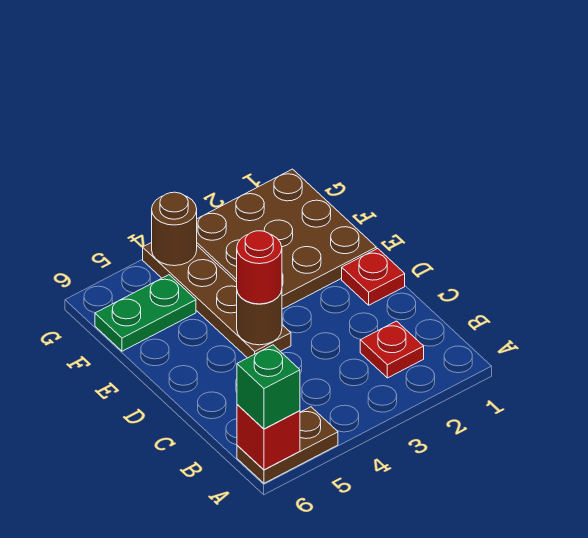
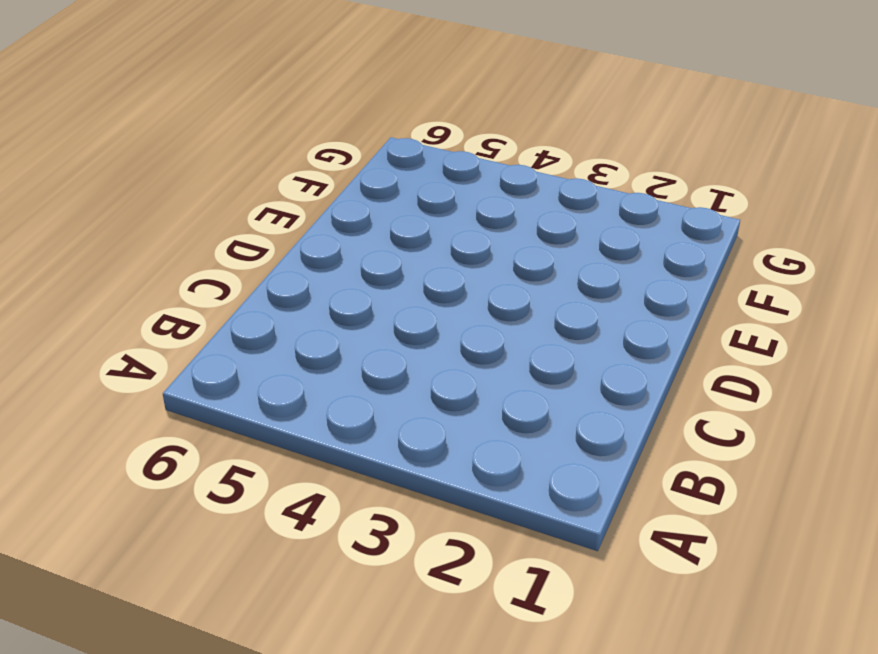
none -> brown 1x2 plate [237,407,338,483]
none -> red 1x1 plate [360,321,424,378]

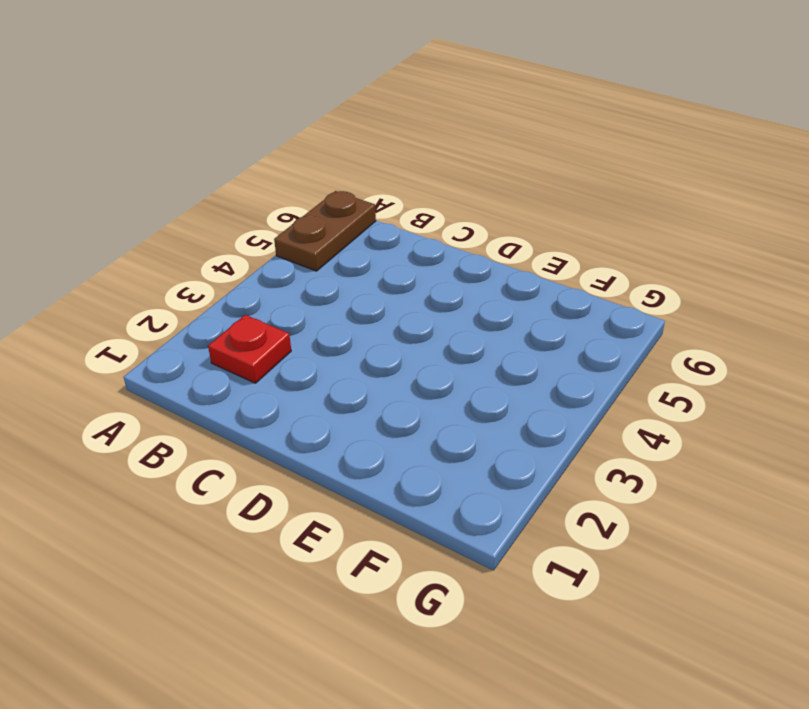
none -> red 1x1 plate [342,248,405,305]
none -> brown 1x4 plate [143,242,291,358]

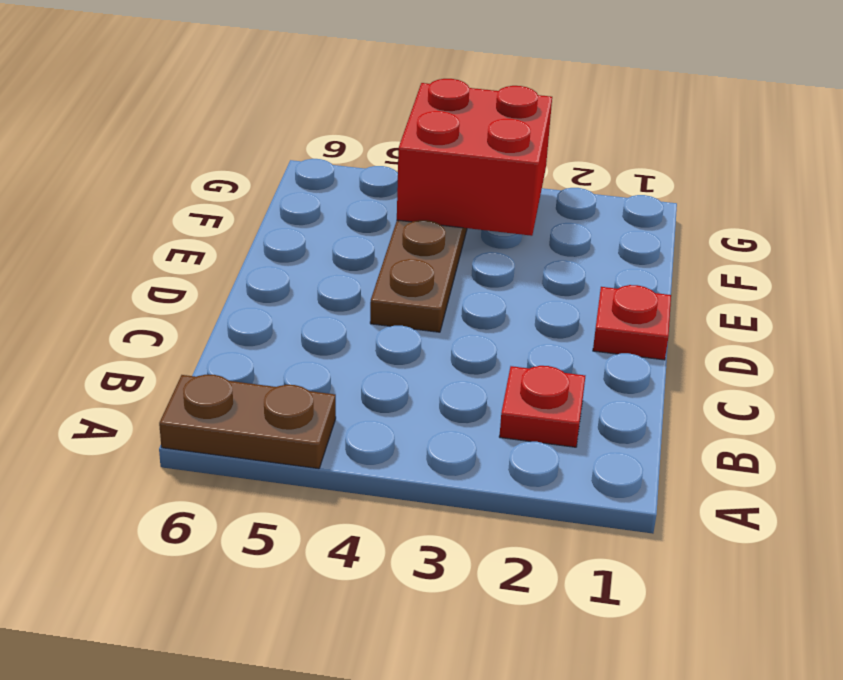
red 2x2 brick [397,79,552,236] -> brown 1x1 round brick [152,192,197,266]
none -> brown 3x3 plate [197,169,376,309]
none -> green 1x2 plate [95,275,196,351]

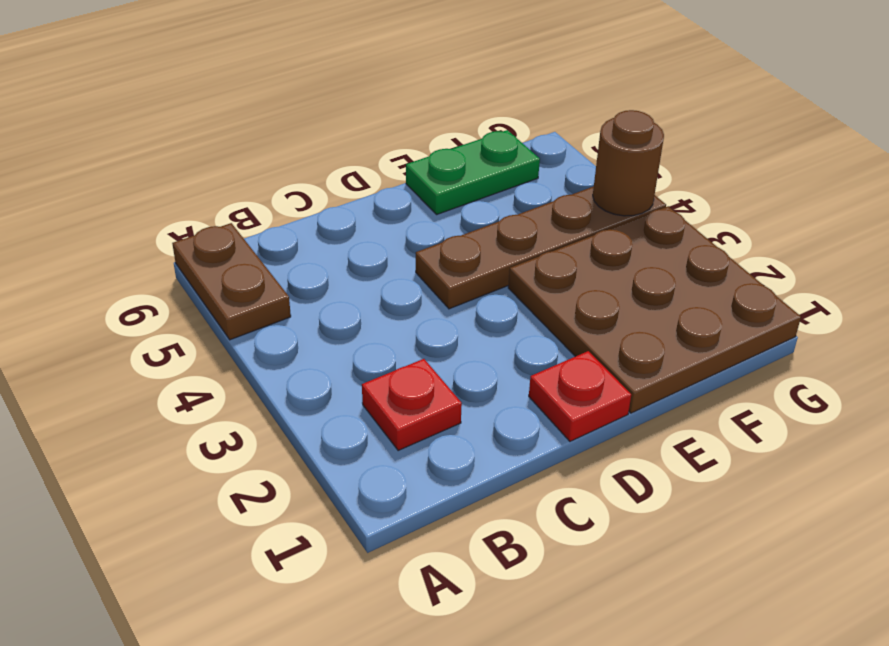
green 1x2 plate [406,130,540,215] -> green 1x2 plate turned to [95,275,196,351]
none -> red 1x1 brick [237,405,300,470]
none -> brown 1x1 round brick [237,290,282,345]

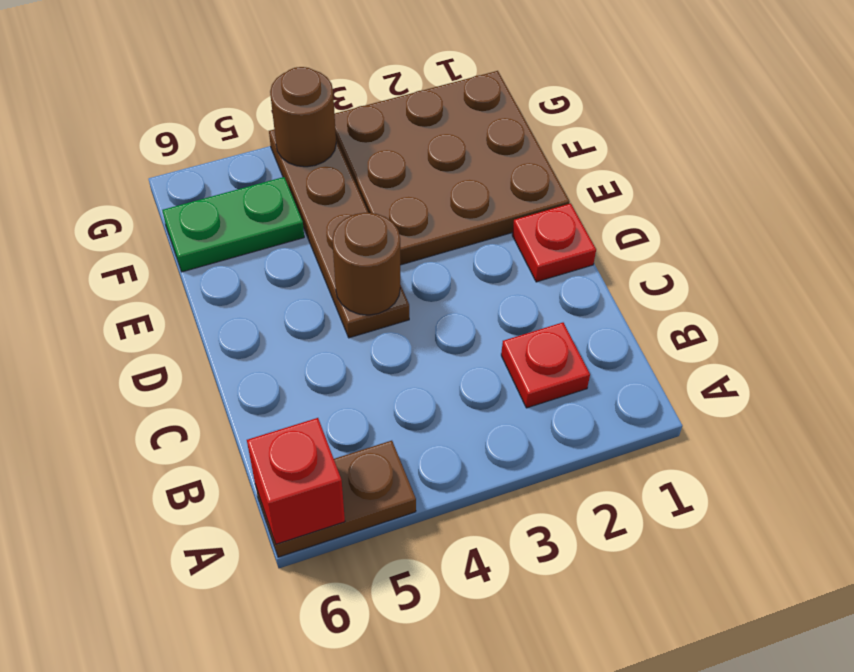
none -> green 1x1 brick [237,345,300,429]
none -> red 1x1 round brick [237,231,282,304]

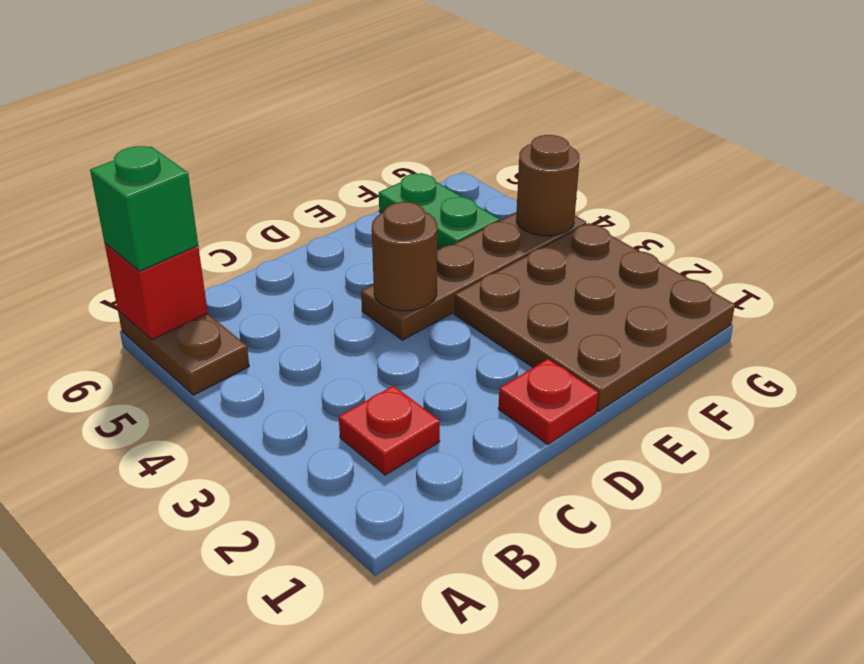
none -> red 1x1 round brick [237,231,282,304]

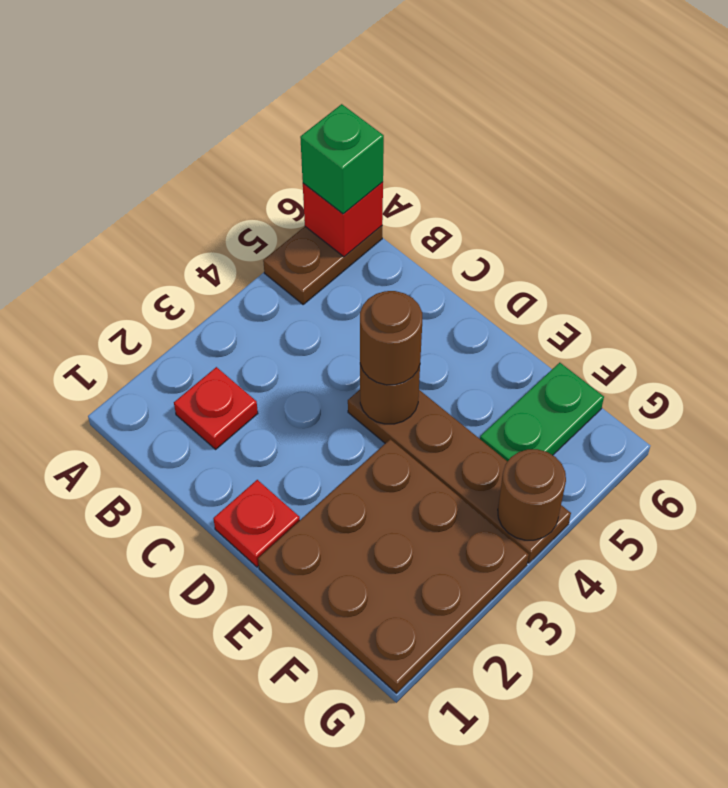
brown 1x1 round brick [360,291,422,385] -> red 1x1 round brick [237,231,282,304]

